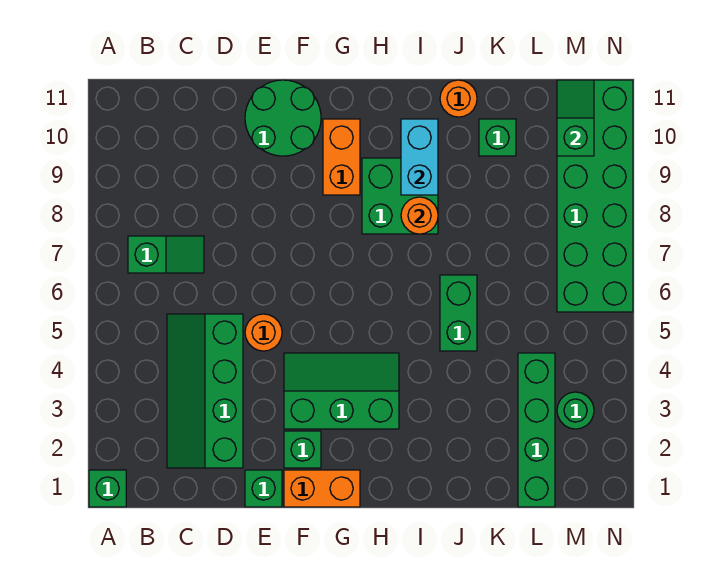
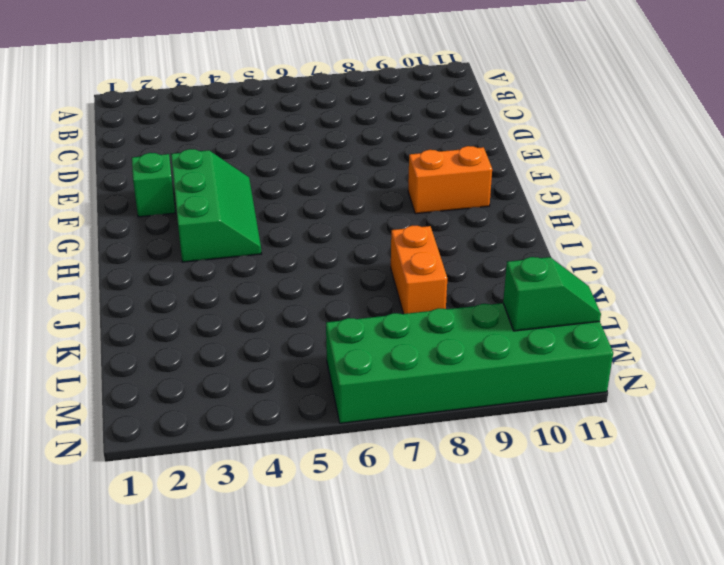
orange 1x2 brick [391,225,447,314] -> orange 1x2 brick moved to [284,470,360,507]
none -> green 1x1 brick [89,470,126,507]
none -> green 1x2 slope [128,236,204,273]
none -> green 2x4 slope [167,314,243,468]

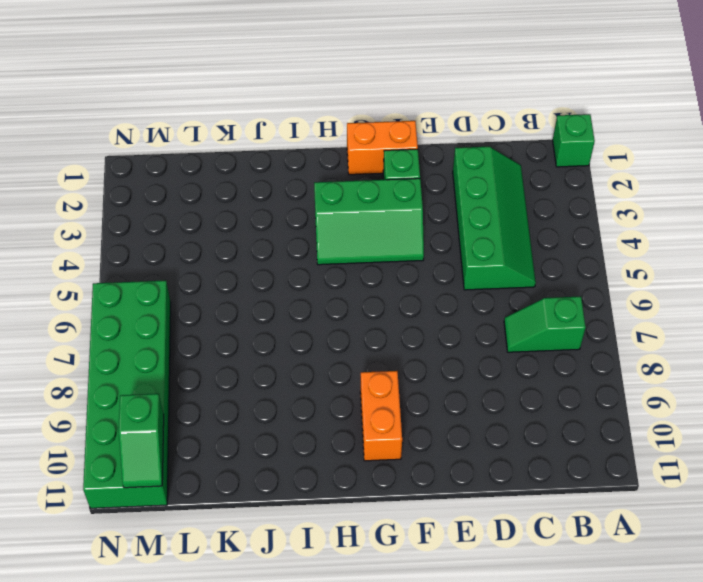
none -> green 1x1 brick [245,470,282,507]
none -> orange 1x1 round brick [245,314,282,351]
none -> green 2x2 round brick [245,80,321,156]

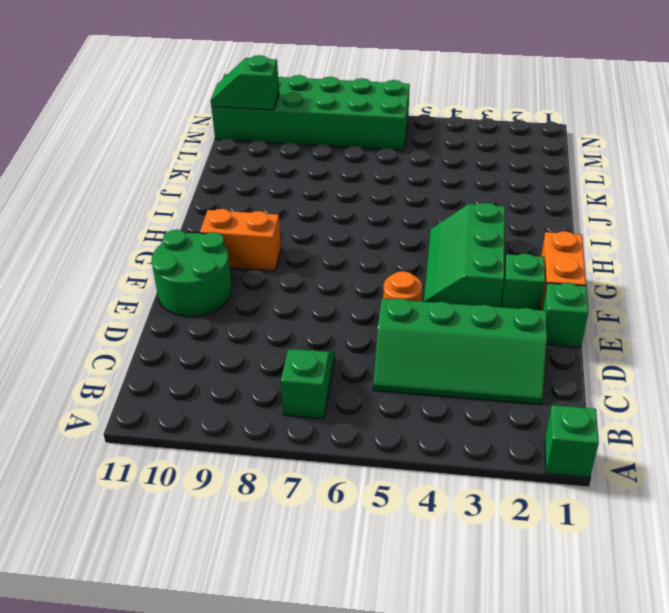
none -> green 2x2 brick [362,158,438,234]
none -> green 1x2 brick [440,275,477,351]
none -> orange 1x1 round brick [440,80,477,117]

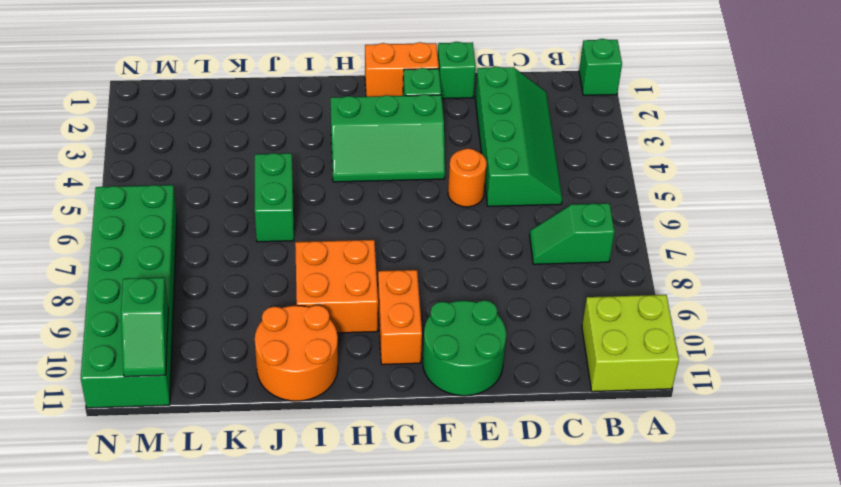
lime 2x2 brick [582,295,679,392] -> none
orange 2x2 brick [295,240,378,333] -> green 2x2 brick [362,158,438,234]
orange 2x2 round brick [255,305,338,401] -> orange 1x1 round brick [440,80,477,117]
none -> green 1x1 brick [479,119,516,156]
none -> green 1x4 brick [518,353,555,507]
none -> green 1x1 round brick [557,392,594,429]

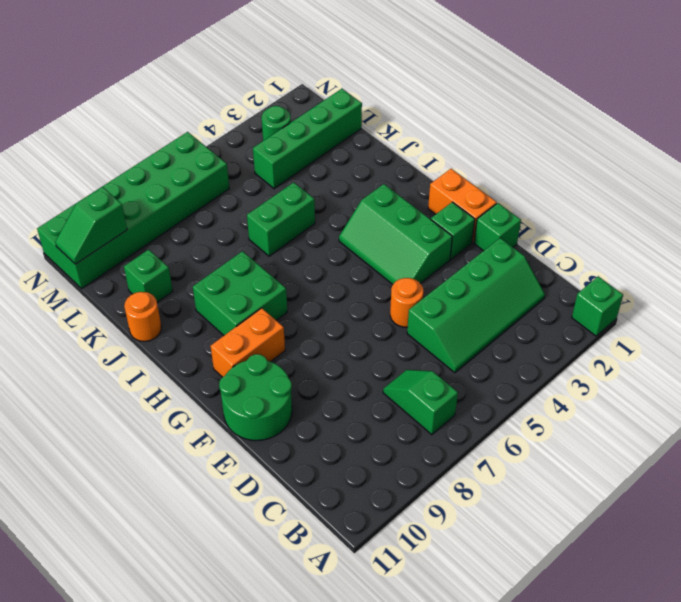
none -> orange 1x1 round brick [401,197,438,234]
none -> cyan 1x2 brick [401,119,438,195]

